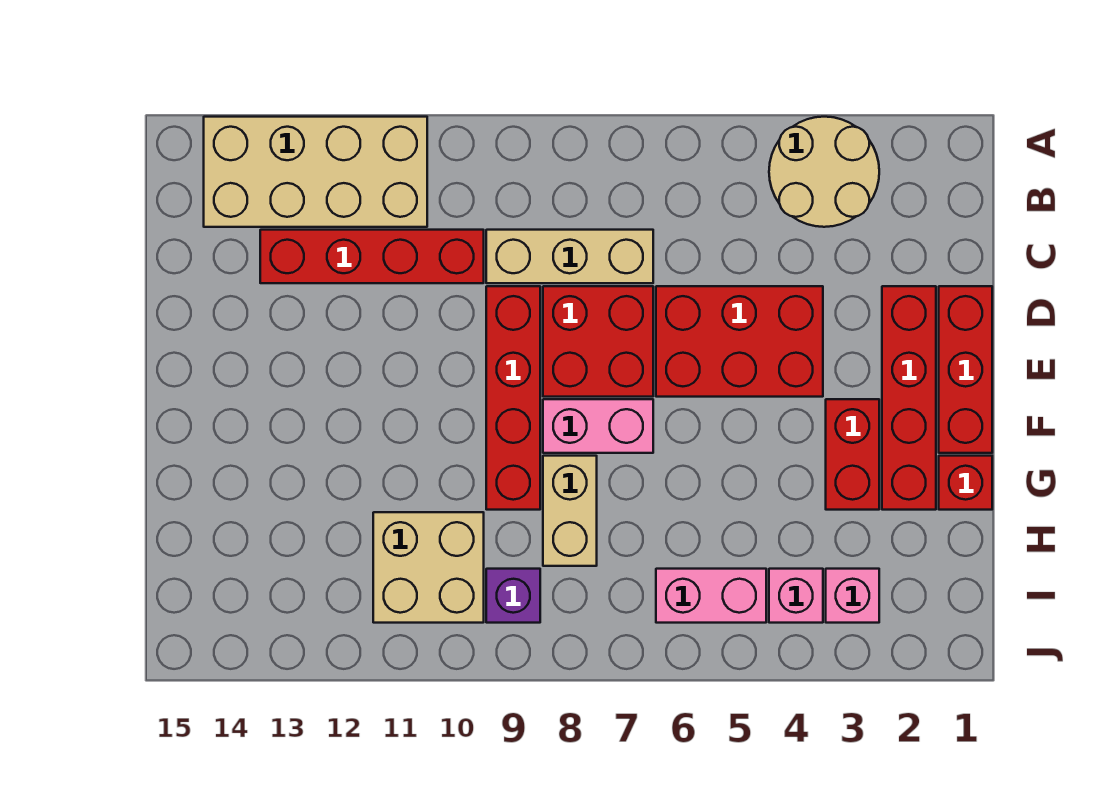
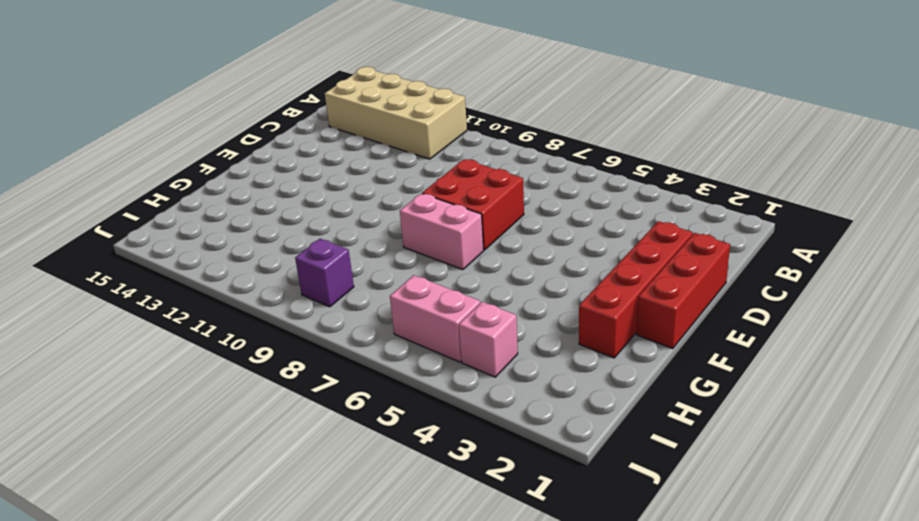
none -> tan 2x2 round brick [769,117,879,227]
none -> tan 1x3 brick [486,230,653,283]
none -> red 1x4 brick [260,230,484,283]

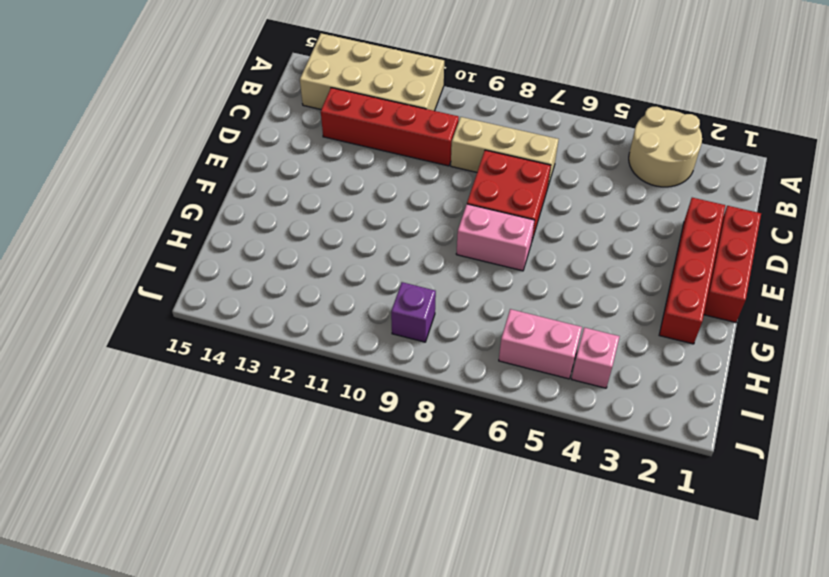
none -> red 2x3 brick [656,286,823,397]
none -> red 1x4 brick [486,286,540,510]
none -> red 1x2 brick [826,399,879,510]

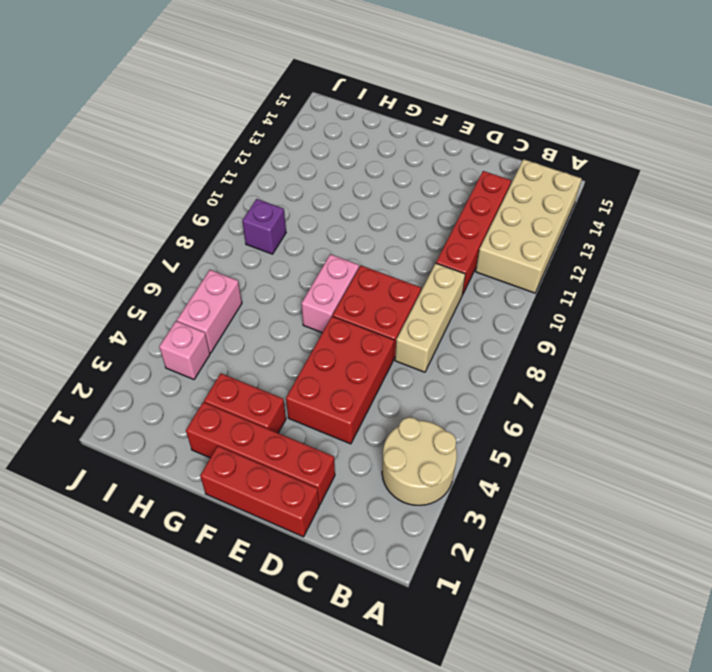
none -> red 1x4 brick [486,286,540,510]
none -> red 1x1 brick [939,456,992,510]
none -> tan 1x2 brick [543,456,597,566]

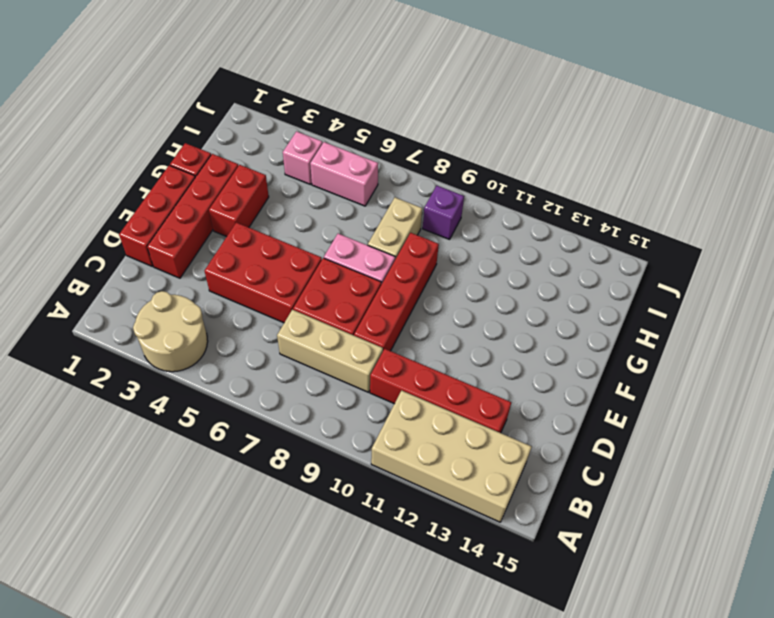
none -> tan 2x2 brick [373,512,484,623]
none -> pink 1x1 brick [826,569,879,623]

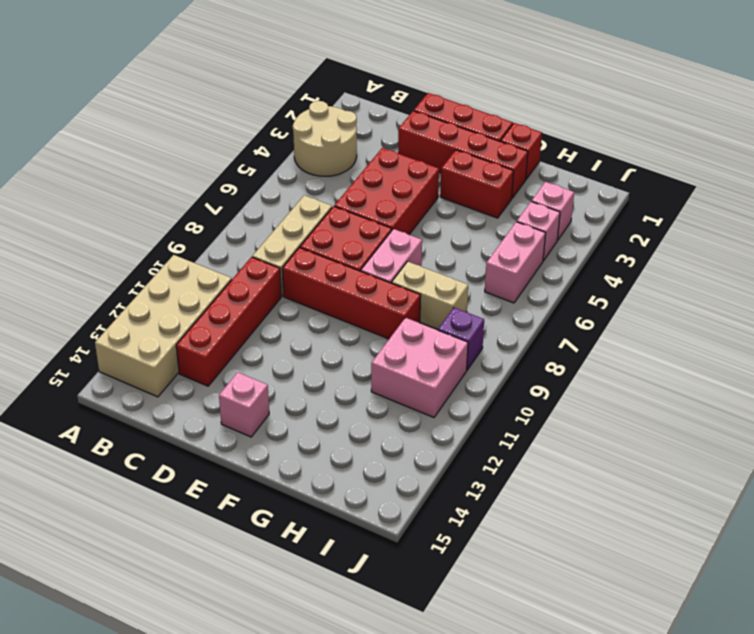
pink 1x1 brick [219,372,269,437] -> none
pink 2x2 brick [371,318,468,417] -> tan 2x2 brick [373,512,484,623]

